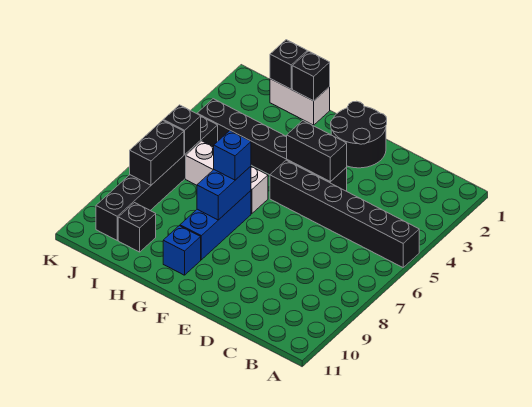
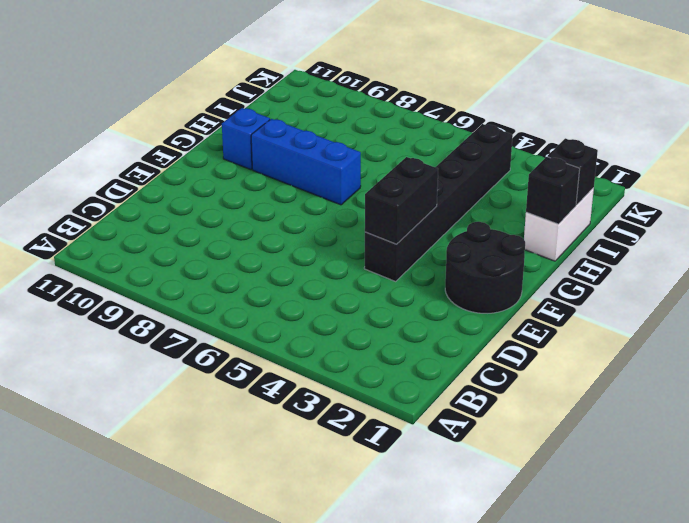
none -> black 1x6 brick [270,160,419,267]
none -> white 1x3 brick [186,141,268,214]
none -> black 1x1 brick [118,203,156,252]

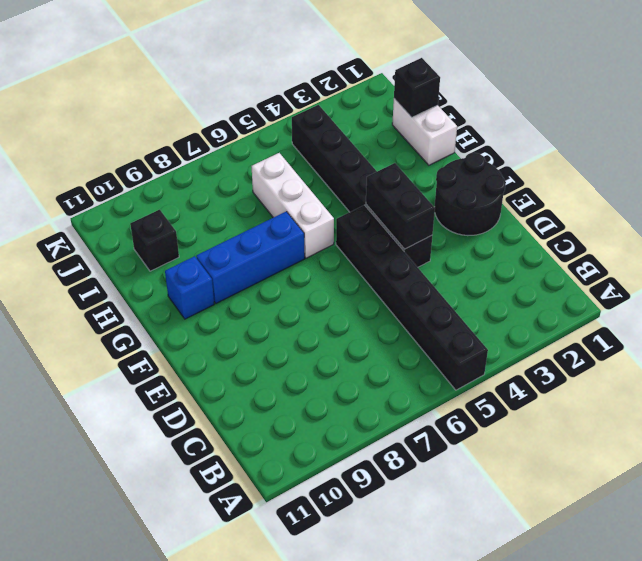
none -> black 1x6 brick [96,117,218,240]
none -> blue 1x2 brick [197,166,251,220]
none -> black 1x1 brick [292,51,330,101]

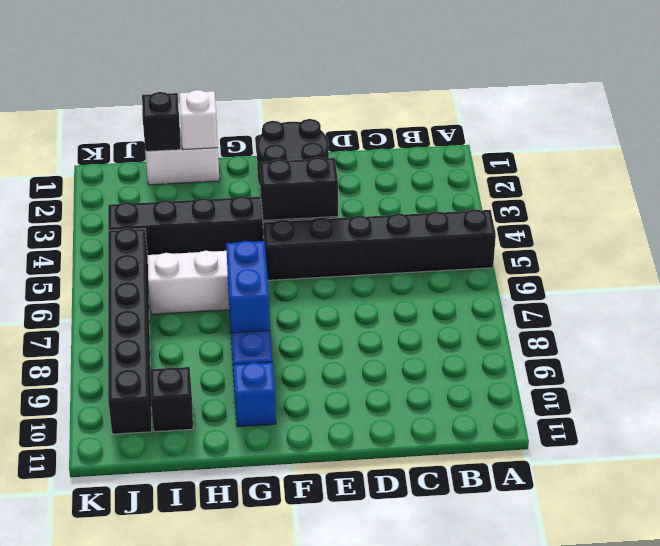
white 1x1 brick [179,90,218,150] -> black 1x1 brick [292,51,330,101]
none -> black 1x1 brick [163,105,201,154]
none -> black 1x2 brick [130,120,184,185]
none -> blue 1x1 brick [214,131,251,180]

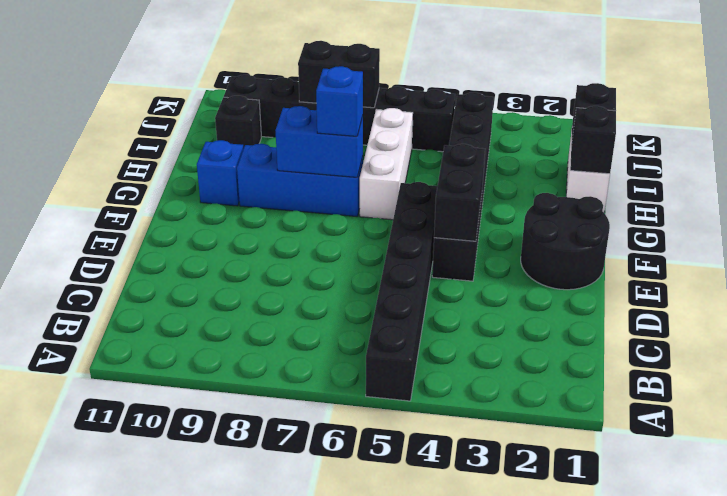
none -> black 1x1 brick [163,105,201,154]

